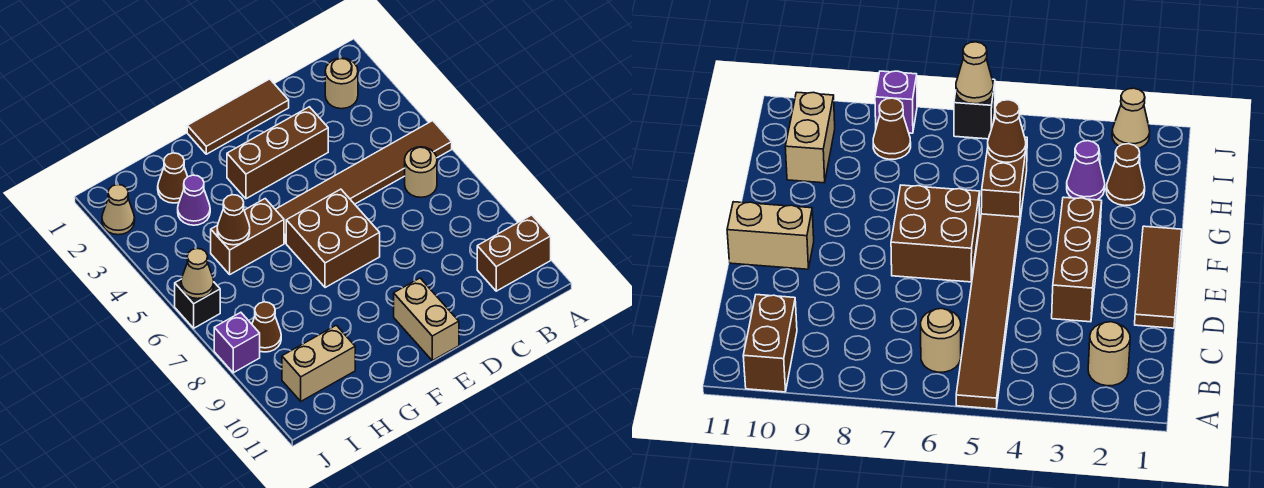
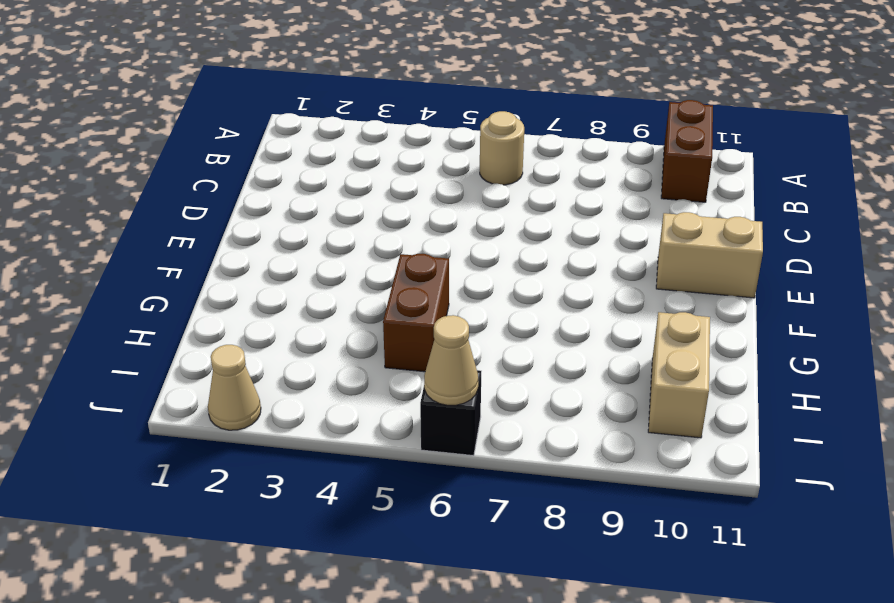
none -> brown 1x6 tile [275,121,452,243]
none -> tan 1x1 round brick [325,58,358,109]
none -> brown 1x3 tile [187,79,289,154]

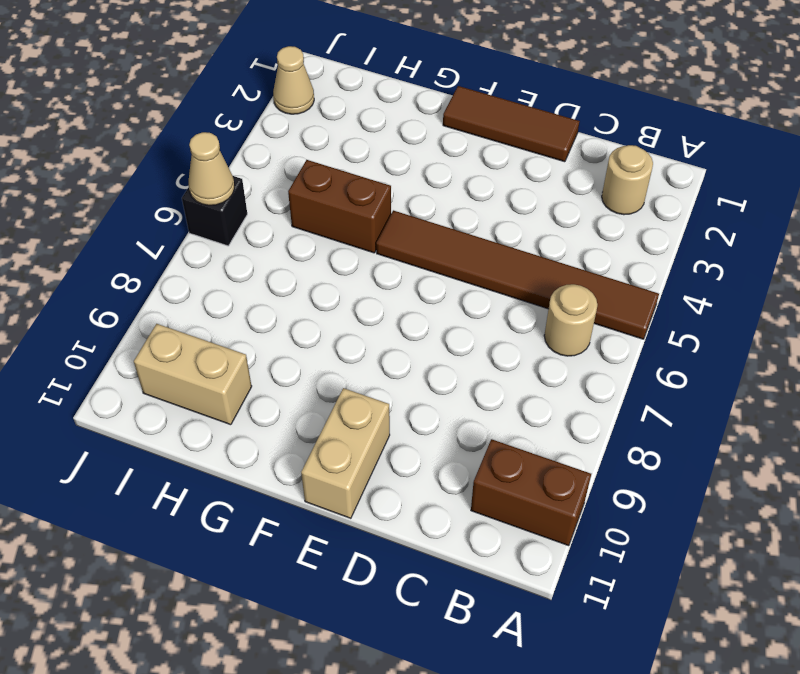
none -> brown 1x3 brick [227,107,328,199]
none -> brown 2x2 brick [286,189,380,288]
none -> brown 1x1 cone [158,153,188,203]

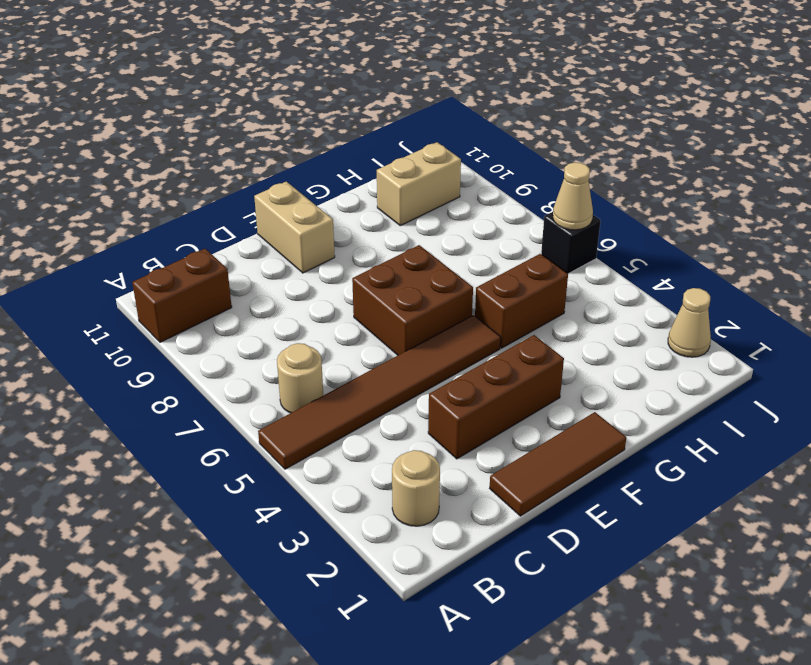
none -> brown 1x1 cone [158,153,188,203]
none -> purple 1x1 cone [178,175,210,225]
none -> brown 1x1 cone [252,302,281,352]

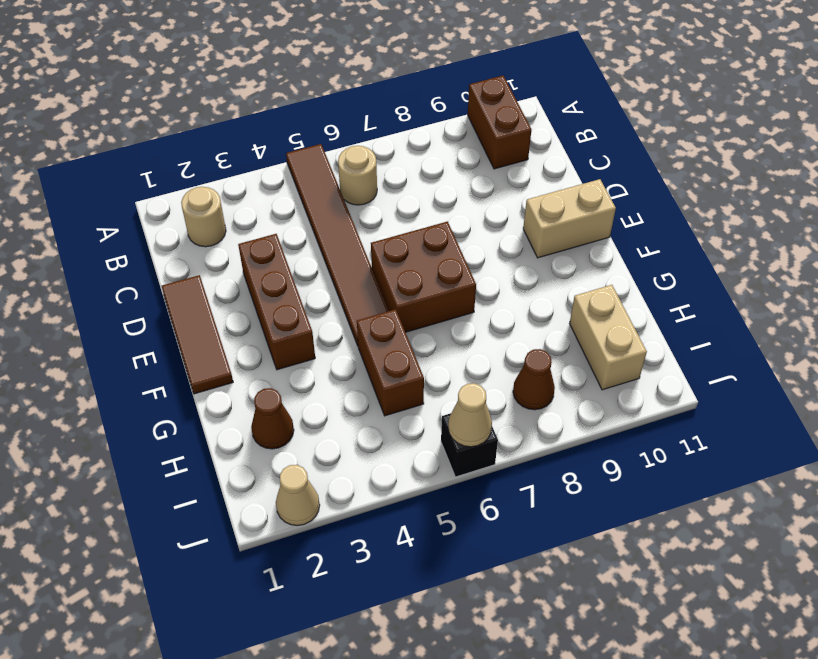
none -> purple 1x1 cone [178,175,210,225]
none -> purple 1x1 brick [214,312,260,373]
none -> brown 1x1 cone [217,195,250,245]

